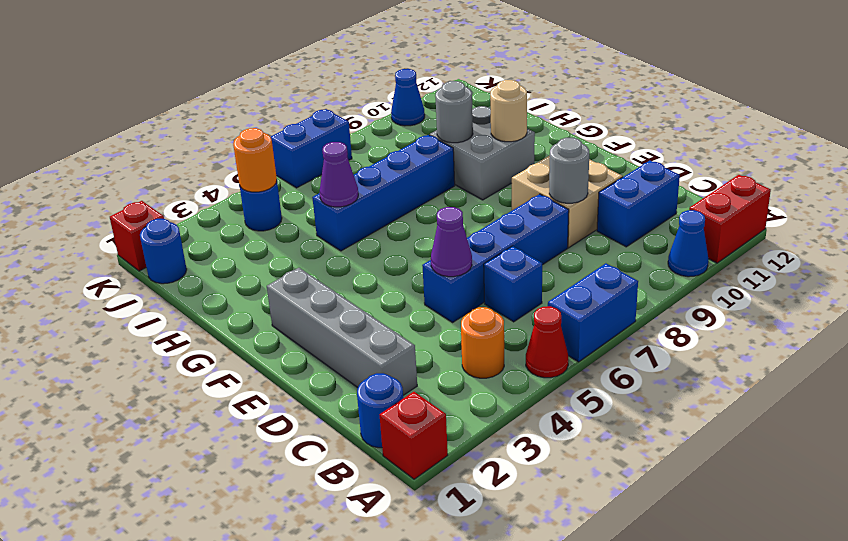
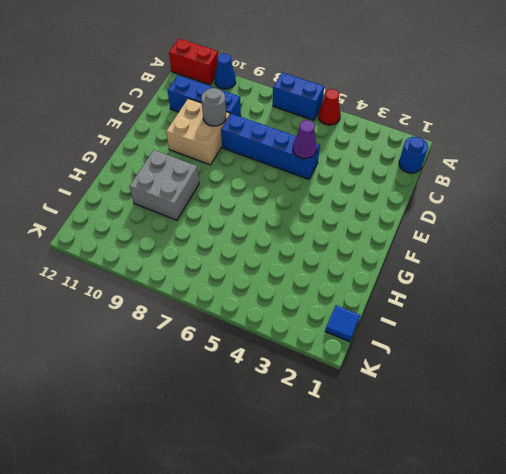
blue 1x3 brick [168,75,241,116] -> blue 1x2 brick [597,161,680,247]
blue 1x1 tile [325,305,360,342] -> blue 1x1 round brick [140,219,187,284]
none -> red 1x1 brick [380,392,448,479]
none -> orange 1x1 round brick [461,307,504,378]
none -> grey 1x4 brick [267,268,417,395]

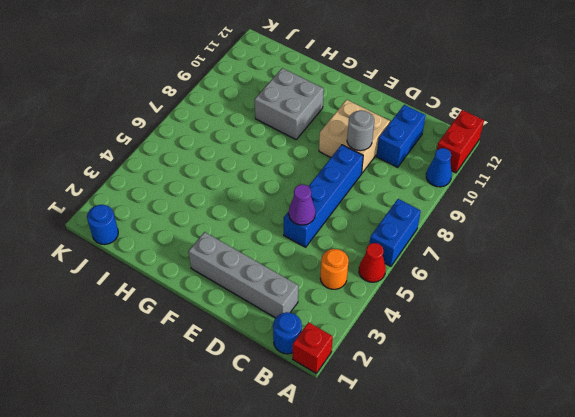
none -> blue 1x1 brick [484,246,542,322]
none -> blue 1x4 brick [312,135,455,251]
none -> blue 1x1 round brick [240,182,282,231]

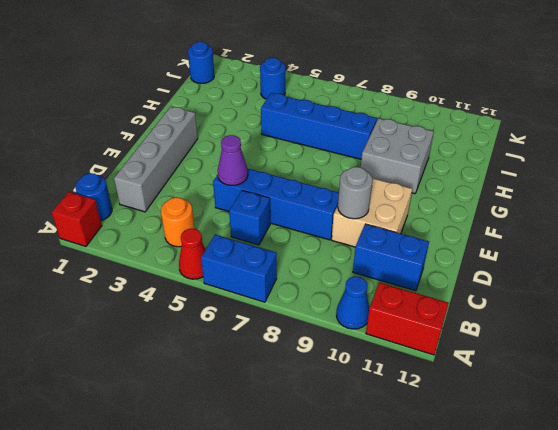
none -> red 1x1 brick [110,201,164,271]
none -> blue 1x2 brick [271,109,352,188]
none -> blue 1x1 cone [391,69,425,126]

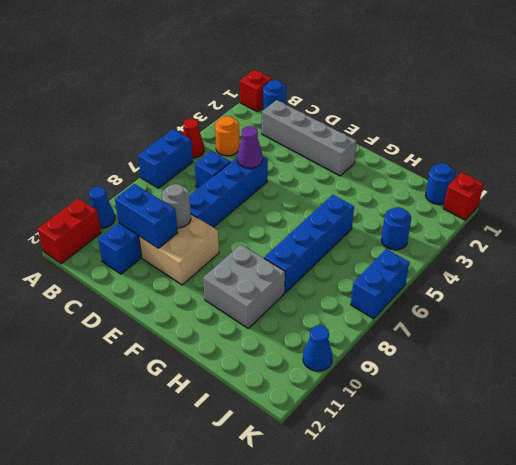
blue 1x2 brick [115,184,177,248] -> none
none -> tan 1x1 round brick [490,80,527,142]
none -> purple 1x1 cone [319,142,358,207]
none -> grey 1x1 round brick [435,81,473,143]

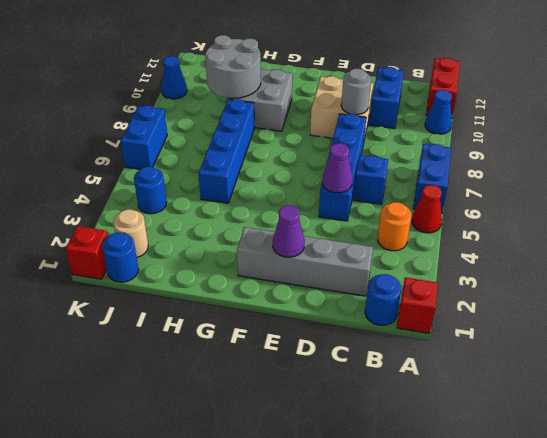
purple 1x1 cone [273,205,305,257] -> purple 1x1 cone moved to [319,142,358,207]
grey 2x2 round brick [205,35,261,98] -> grey 1x1 round brick [435,81,473,143]
tan 1x1 round brick [113,209,148,257] -> tan 1x1 round brick moved to [490,80,527,142]
none -> orange 1x1 round brick [233,128,277,192]

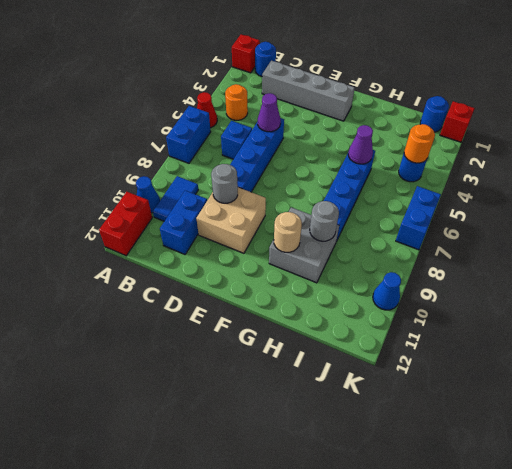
blue 1x2 tile [153,176,198,221] -> none

